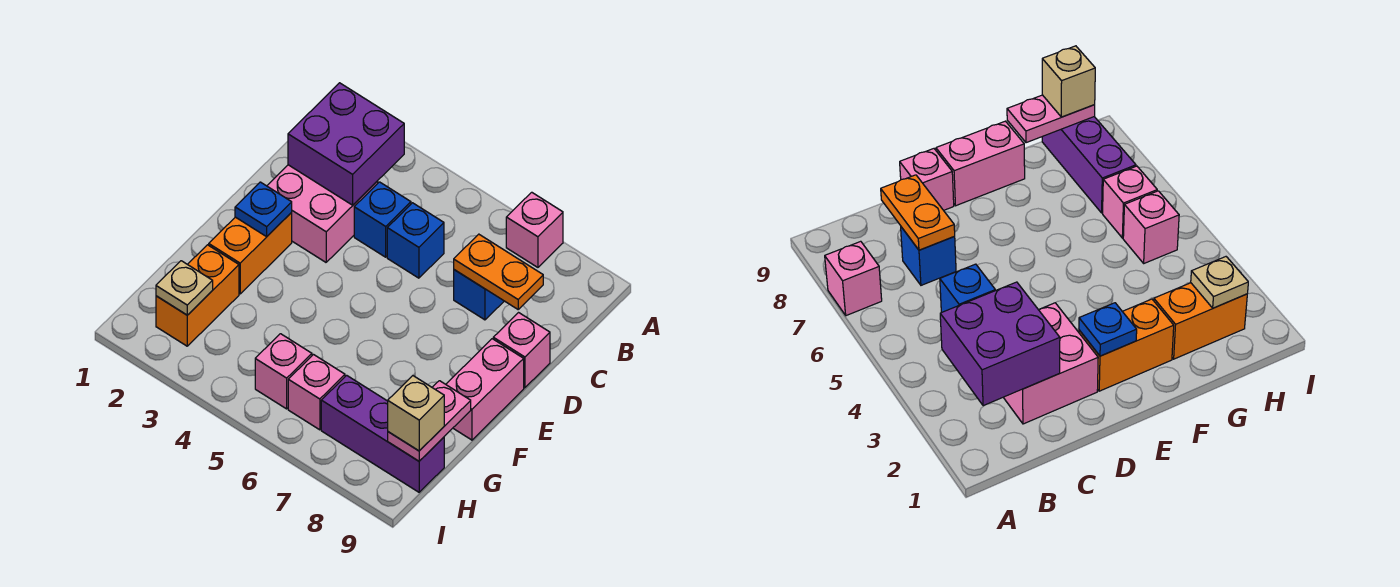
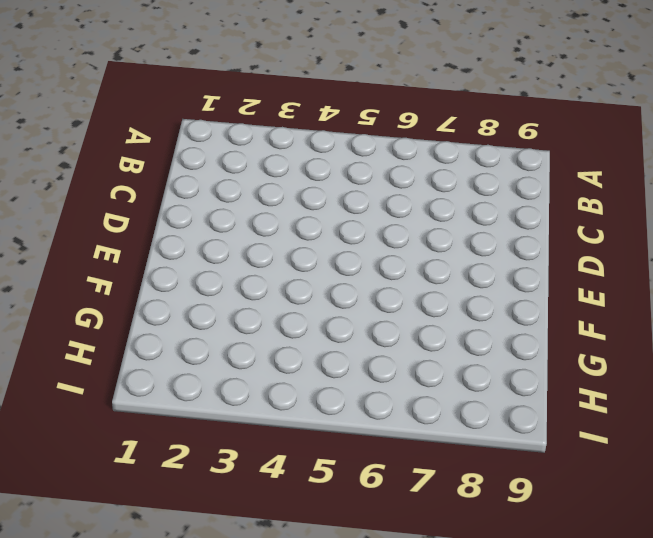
none -> pink 1x1 brick [506,192,563,267]
none -> pink 2x2 brick [267,165,378,262]
none -> blue 1x1 brick [354,182,411,257]

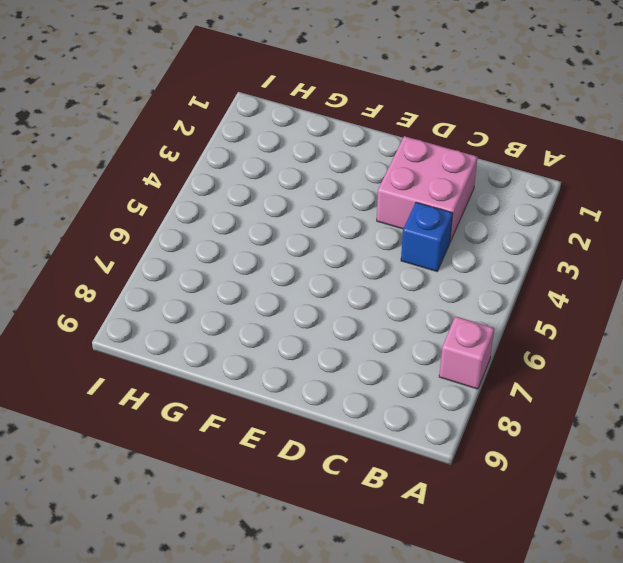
none -> blue 1x1 brick [387,203,444,278]
none -> blue 1x1 brick [454,270,504,320]
none -> pink 1x1 brick [493,313,550,388]

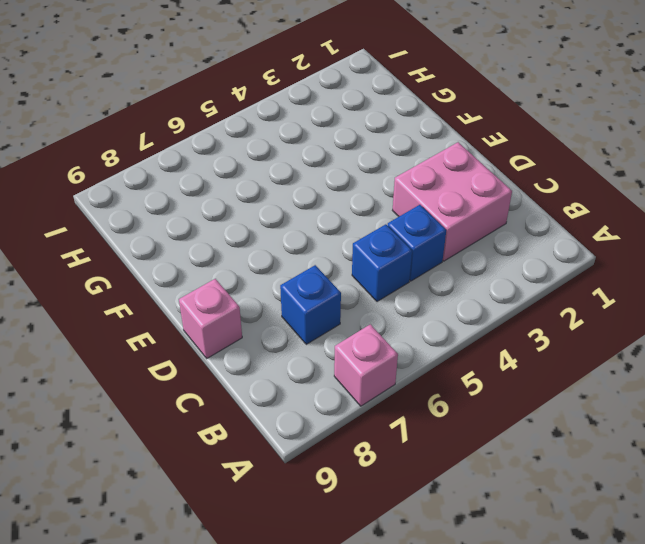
none -> orange 1x2 brick [209,213,292,294]
none -> pink 1x2 brick [446,339,524,440]
none -> orange 1x2 brick [156,245,239,346]

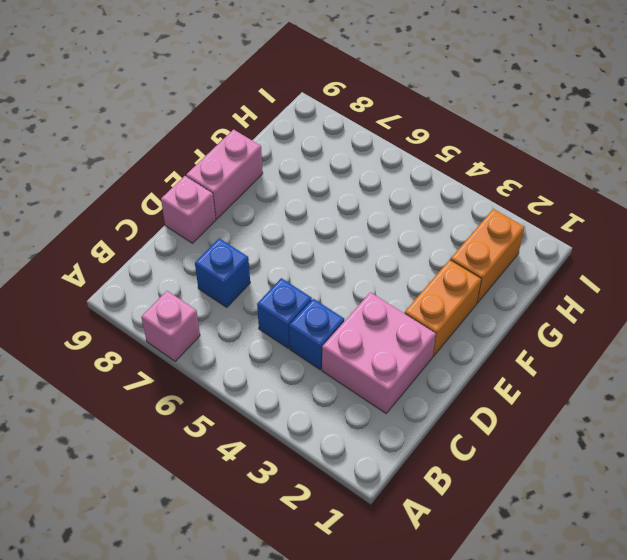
none -> pink 1x1 brick [255,334,312,409]
none -> pink 1x1 brick [288,355,345,430]
none -> purple 1x3 brick [321,375,444,492]

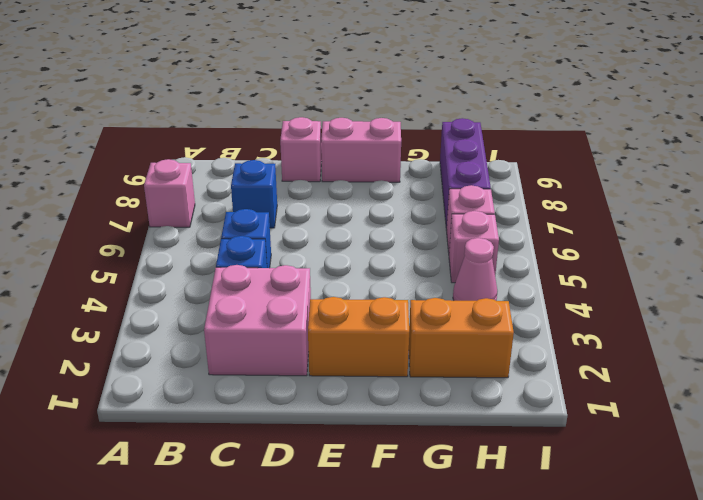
pink 1x1 cone [453,238,497,301] -> none
none -> purple 2x2 brick [288,83,404,205]
none -> orange 1x2 plate [454,234,543,309]
none -> blue 1x1 plate [235,182,292,237]

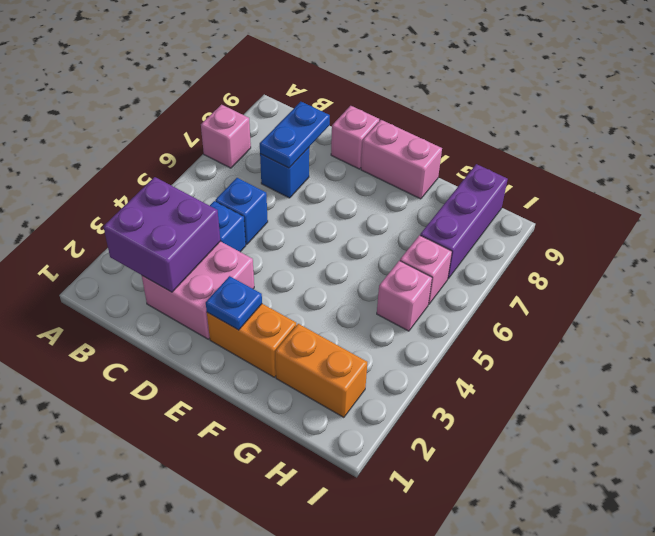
blue 1x2 plate [260,102,330,168] -> orange 1x2 plate [454,234,543,309]
none -> pink 1x2 plate [388,381,471,461]
none -> tan 1x1 plate [156,261,213,315]
none -> tan 1x1 brick [388,376,444,451]

